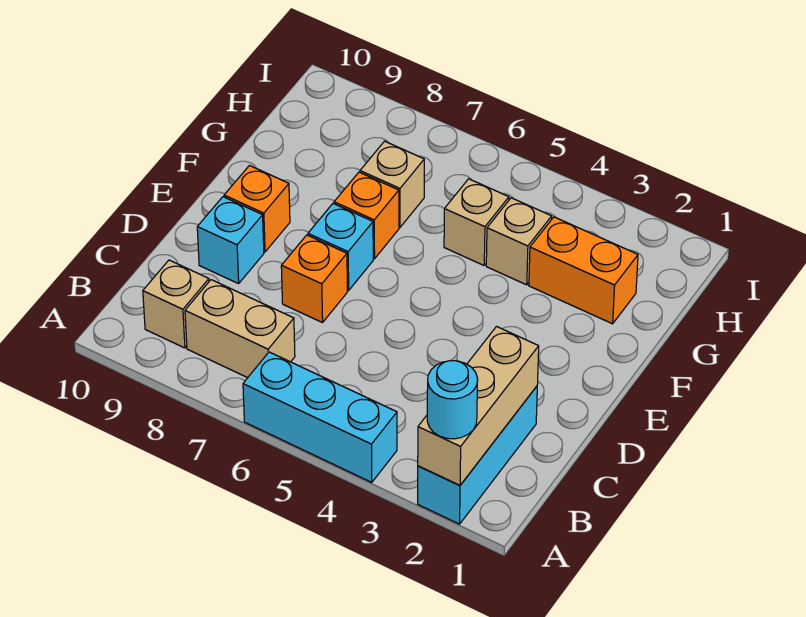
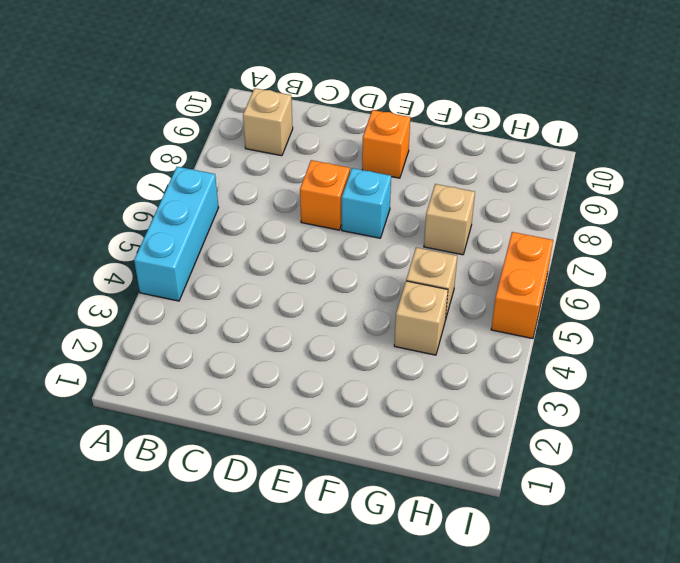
orange 1x2 brick [491,232,553,339] -> orange 1x2 brick moved to [529,217,638,324]
none -> cyan 1x3 brick [418,386,537,524]
none -> tan 1x2 brick [185,280,295,378]
none -> cyan 1x1 brick [197,197,264,284]

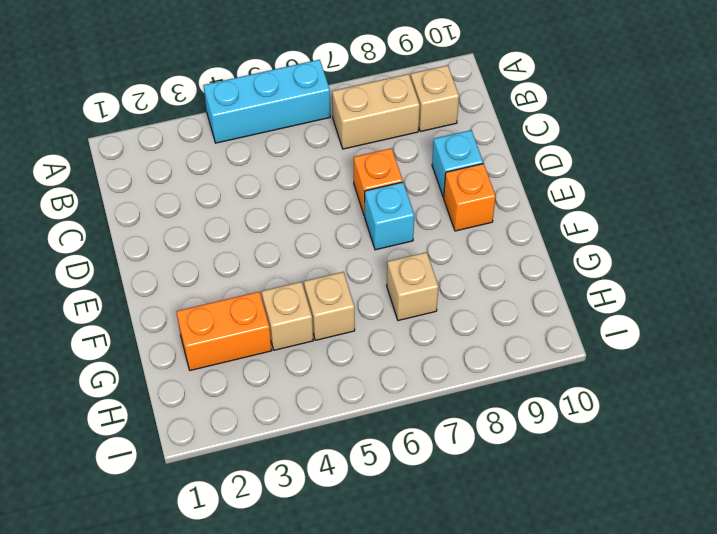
none -> cyan 1x3 brick [418,386,537,524]
none -> orange 1x1 brick [334,172,399,259]
none -> tan 1x3 brick [418,327,539,485]

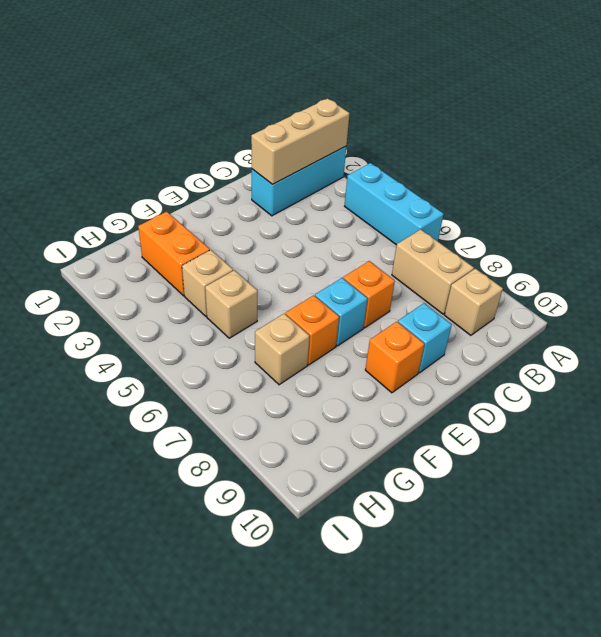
none -> cyan 1x1 round brick [427,361,478,439]

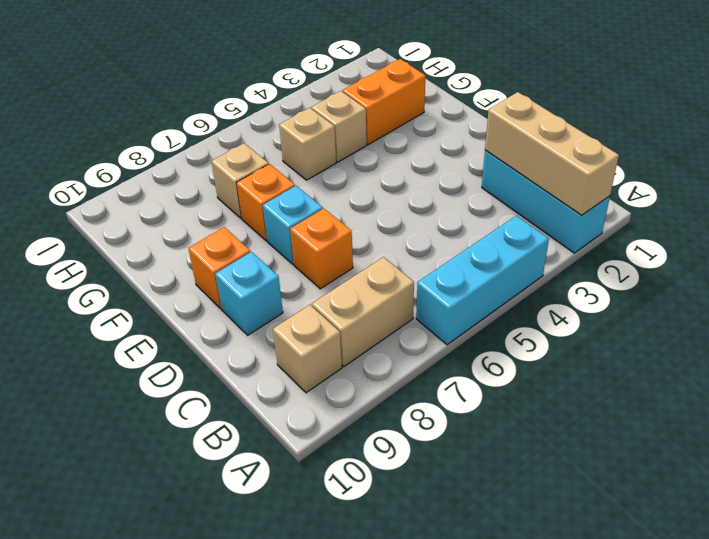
none -> cyan 1x1 round brick [427,361,478,439]

